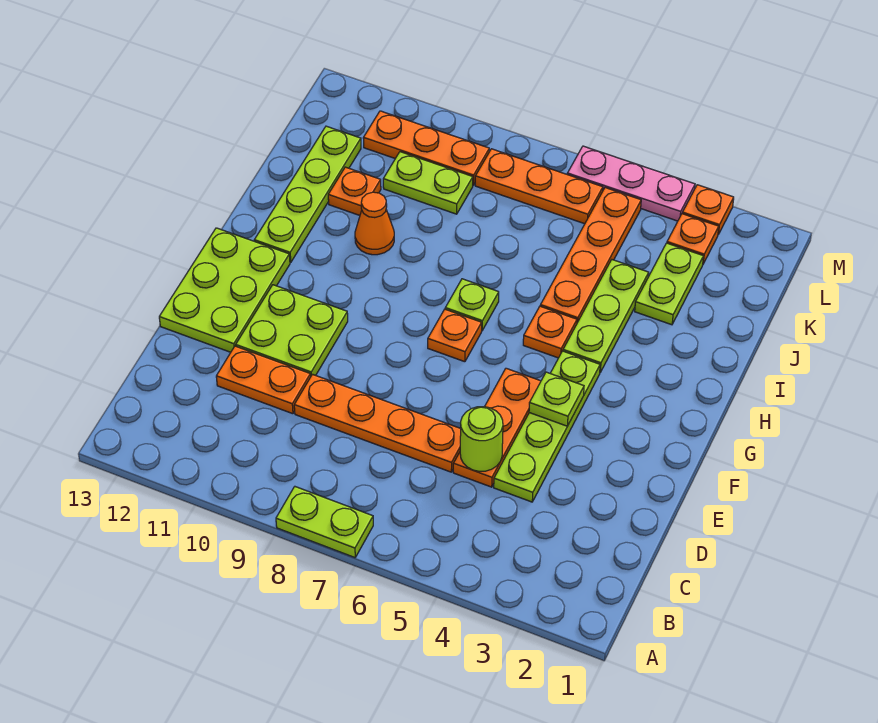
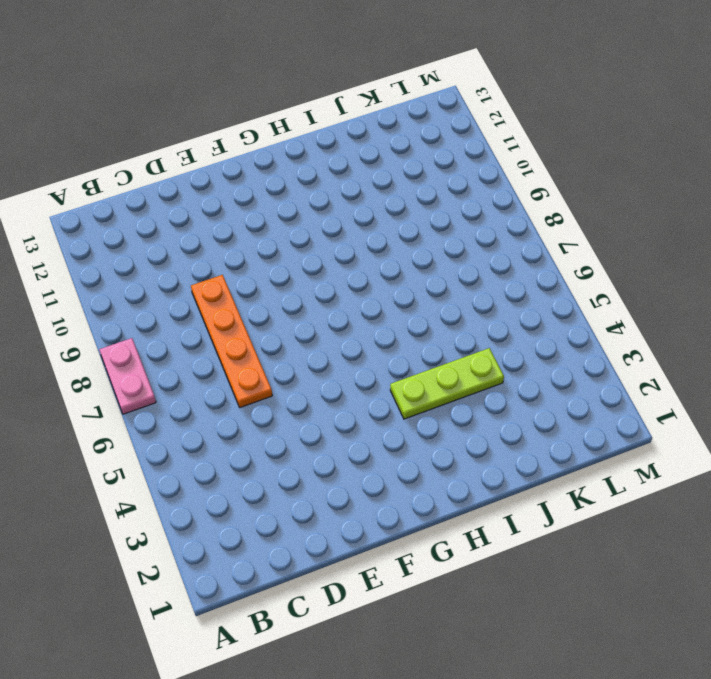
pink 1x2 plate [99,338,156,414] -> lime 1x2 plate [276,487,373,558]
none -> lime 1x4 plate [494,351,600,502]
none -> orange 1x3 plate [453,368,541,487]
none -> orange 1x2 plate [216,346,311,414]

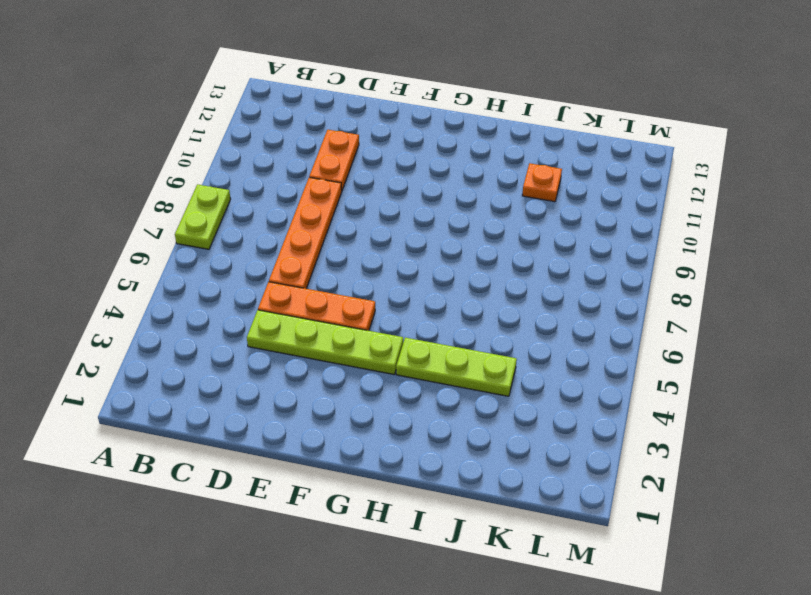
none -> lime 2x2 plate [236,285,348,375]
none -> lime 2x3 plate [159,228,290,352]
none -> orange 1x1 plate [428,309,482,362]

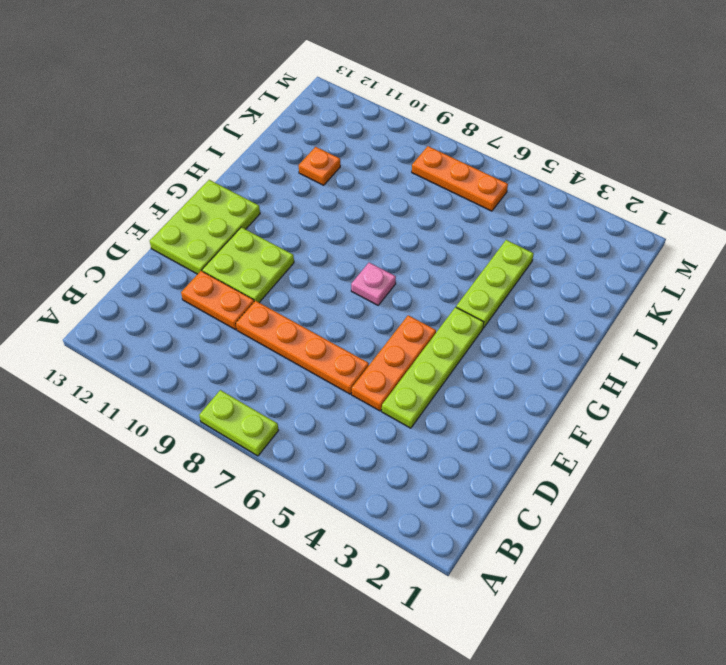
pink 1x1 plate [351,263,396,305] -> orange 1x1 plate [428,309,482,362]
none -> orange 1x1 plate [523,306,577,358]
none -> lime 1x1 plate [445,279,499,330]
none -> lime 1x4 plate [254,126,361,263]

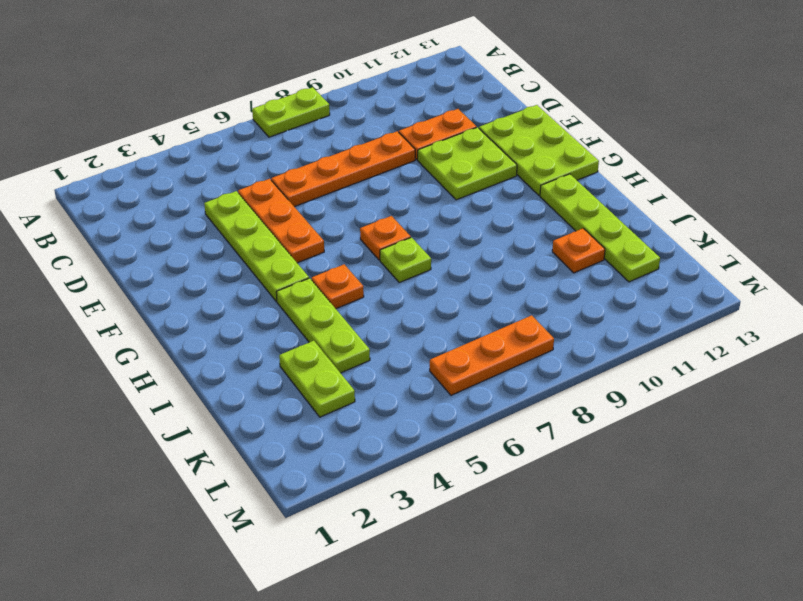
none -> orange 1x4 plate [540,188,641,323]
none -> orange 1x1 cone [355,192,394,255]
none -> lime 1x2 plate [383,152,473,214]

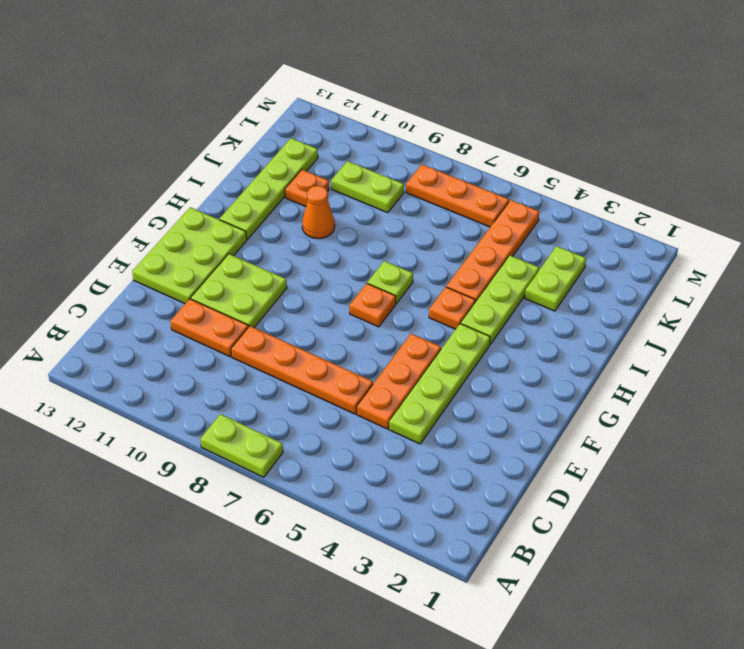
none -> orange 1x1 plate [667,214,719,264]
none -> orange 1x3 plate [363,111,489,185]
none -> orange 1x1 plate [682,185,734,234]

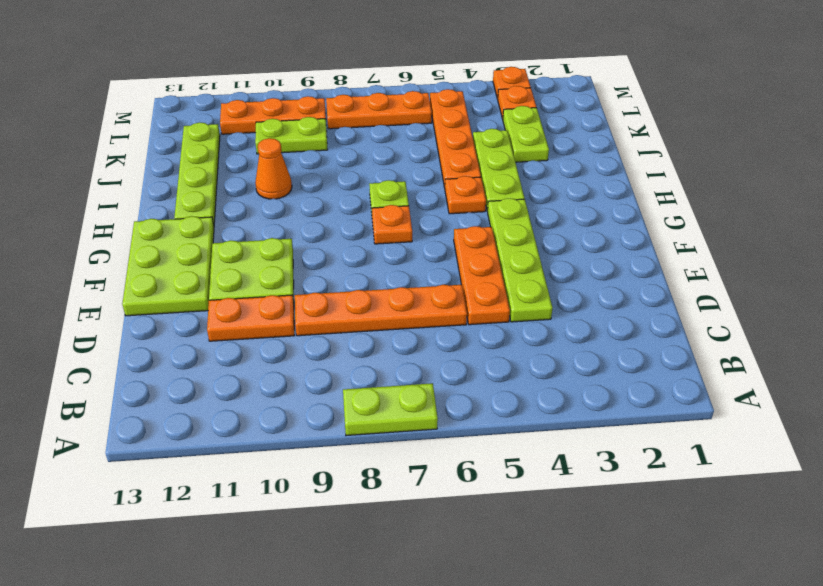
none -> orange 1x1 plate [328,167,381,215]
none -> pink 1x3 plate [567,146,695,221]
none -> lime 1x1 round brick [460,407,503,471]

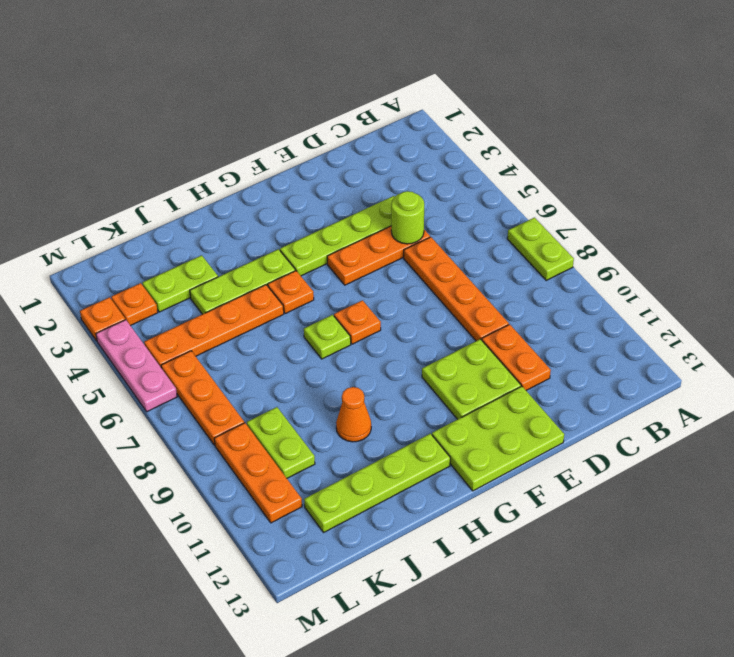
none -> orange 1x1 plate [328,167,381,215]
none -> lime 1x1 plate [529,372,584,426]

